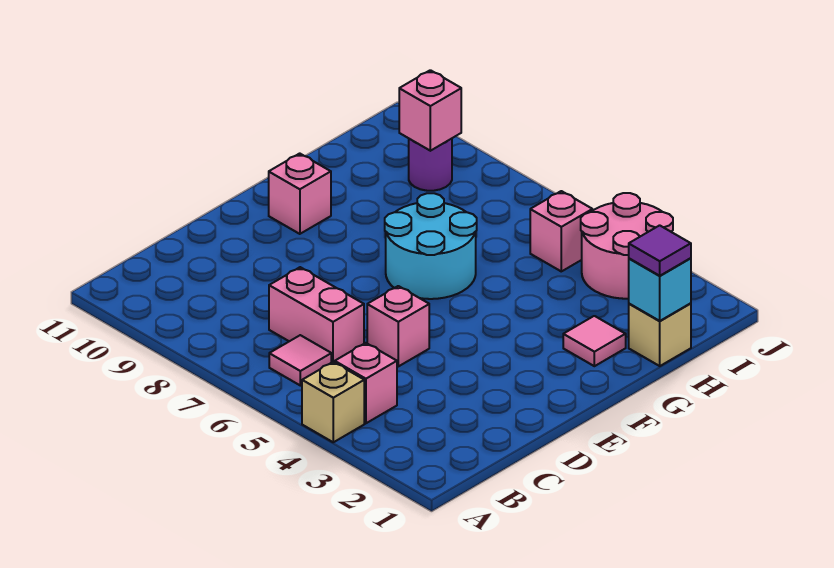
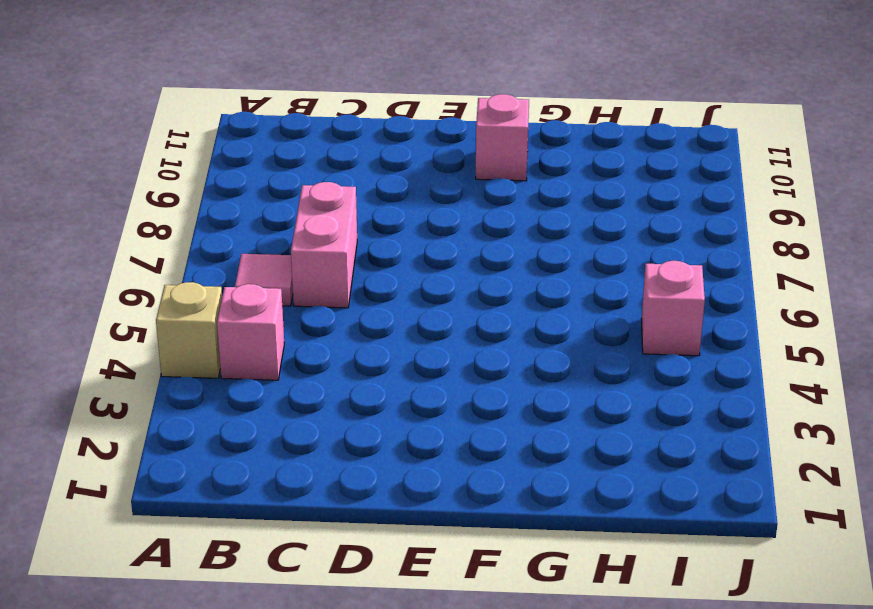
none -> pink 1x1 brick [367,286,429,366]
none -> cyan 2x2 round brick [385,193,477,299]
none -> pink 1x1 tile [563,316,626,366]

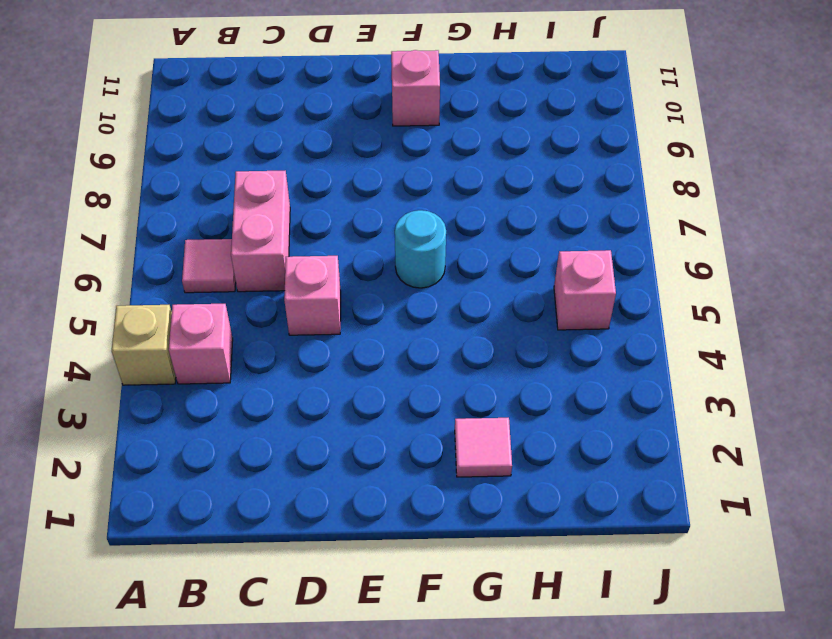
cyan 1x1 round brick [395,210,446,288] -> cyan 2x2 round brick [385,193,477,299]
none -> tan 1x1 brick [629,303,691,366]
none -> pink 2x2 round brick [581,193,673,299]
none -> purple 1x1 round brick [409,139,452,191]

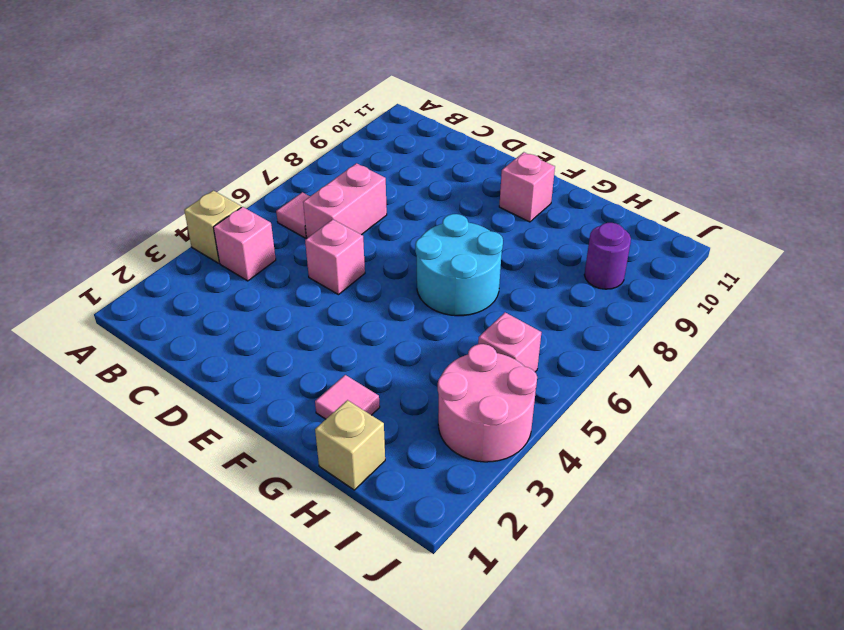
none -> cyan 1x1 brick [629,258,691,321]
none -> pink 1x1 brick [399,70,461,151]
none -> purple 1x1 tile [629,225,691,276]

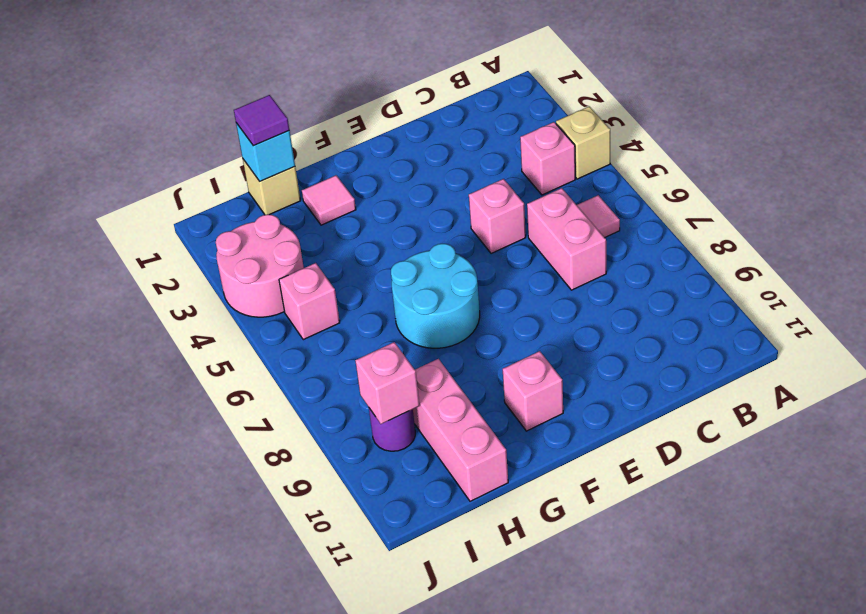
pink 1x3 brick [413,359,508,501] -> none

